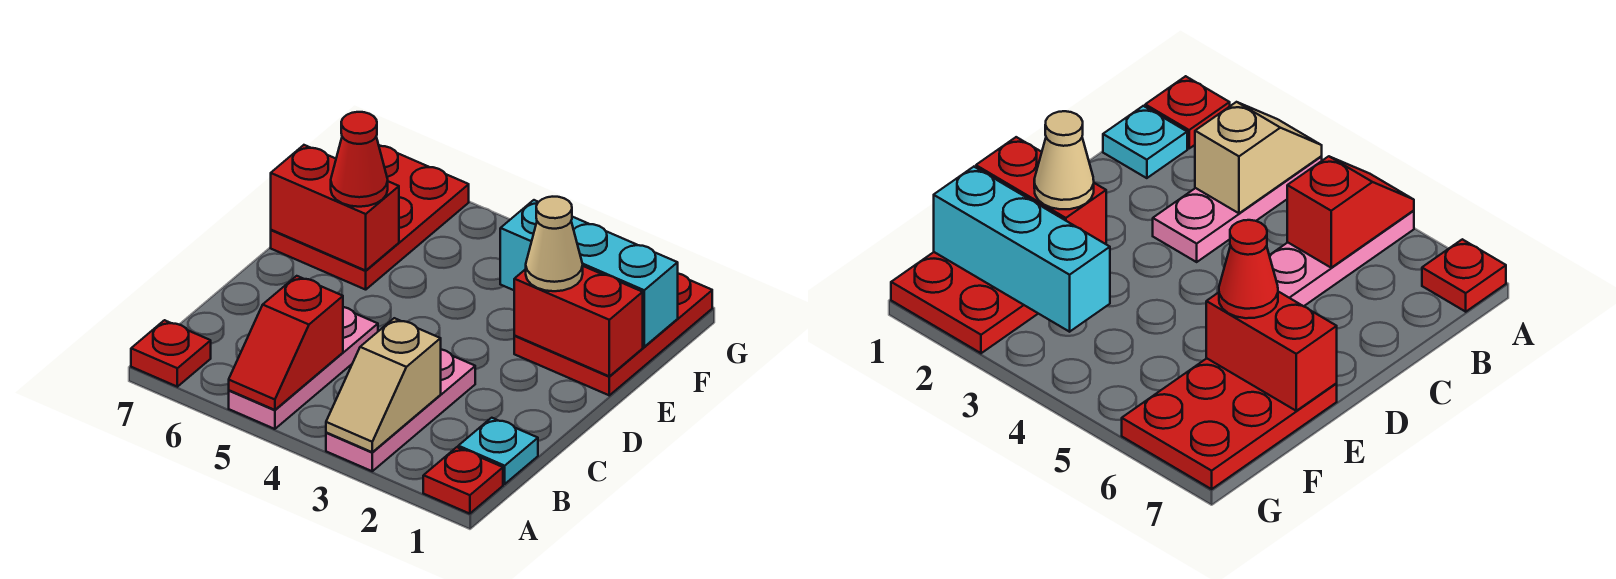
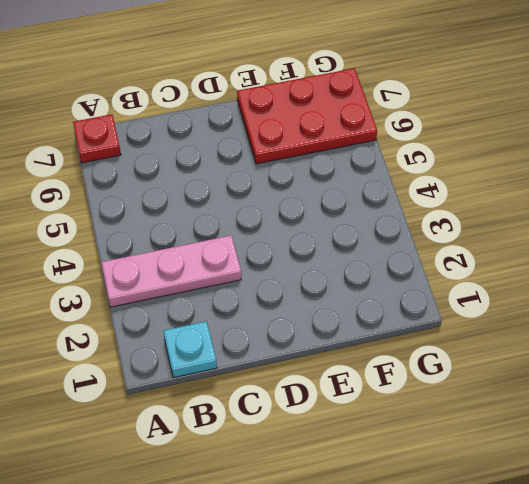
none -> red 1x1 plate [423,447,503,514]
none -> pink 1x3 plate [229,307,378,429]
none -> red 2x3 plate [514,274,712,395]

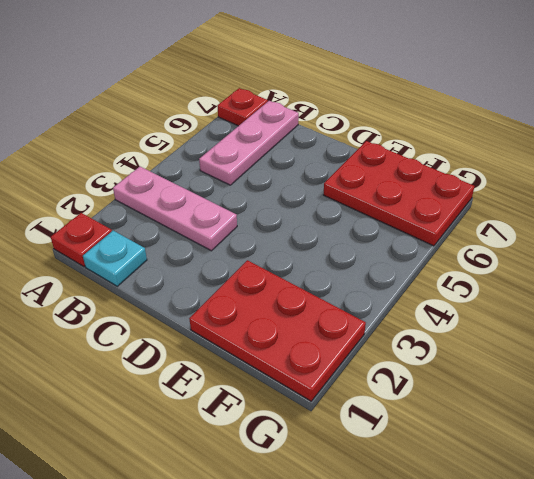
pink 1x3 plate [199,101,299,185] -> pink 1x3 plate turned to [229,307,378,429]
none -> tan 1x2 slope [326,318,441,452]
none -> red 1x2 slope [229,276,343,410]
none -> red 1x2 brick [514,266,643,376]

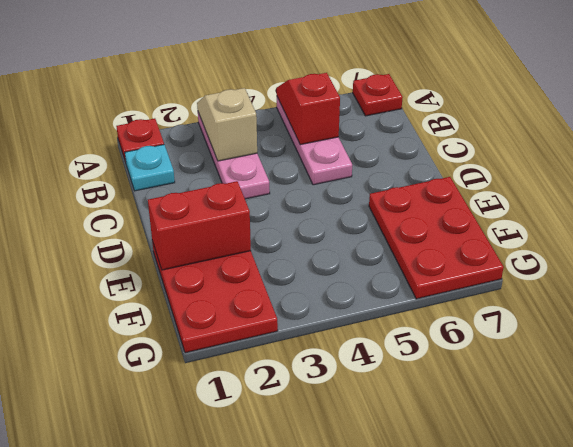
none -> red 1x2 brick [271,145,399,271]
none -> cyan 1x3 brick [500,200,678,347]
none -> tan 1x1 cone [526,197,583,291]

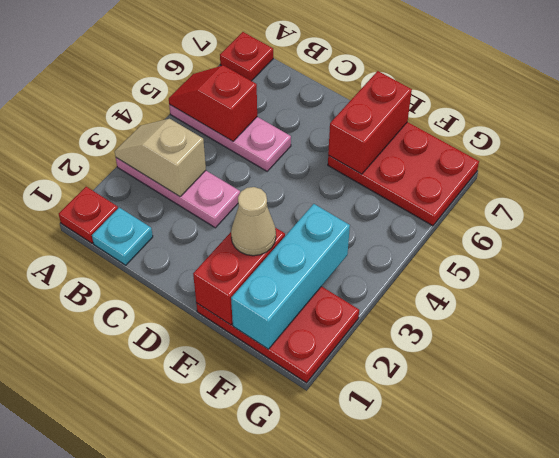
none -> red 1x1 cone [331,112,388,207]

